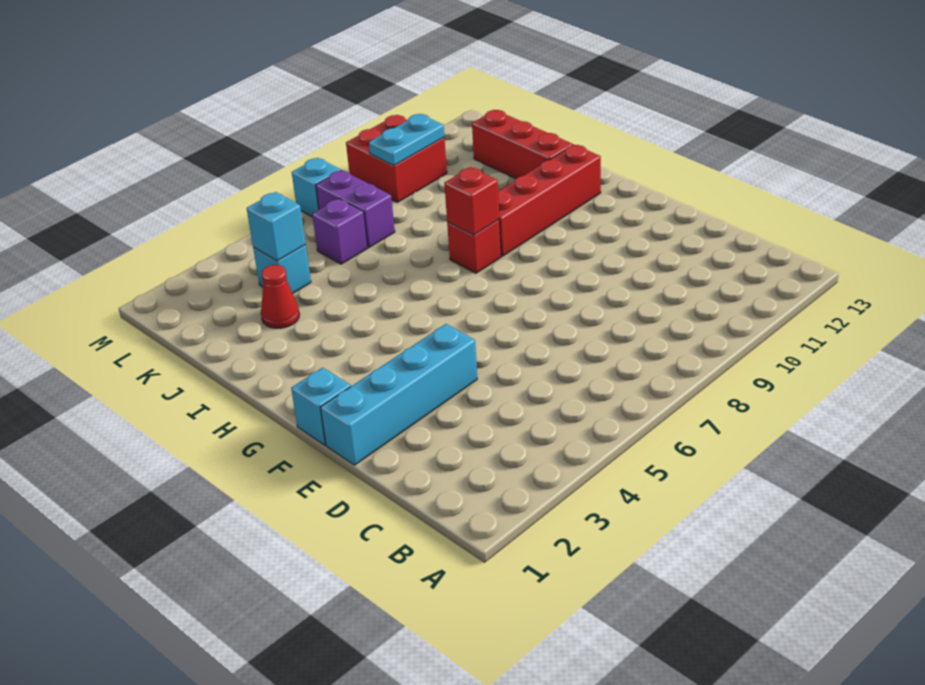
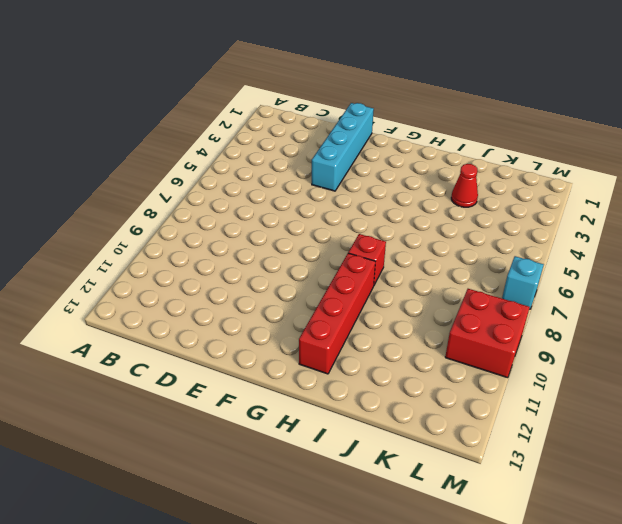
none -> cyan 1x1 brick [291,368,351,445]
none -> red 1x3 brick [472,110,573,178]
none -> cyan 1x1 brick [253,245,311,293]

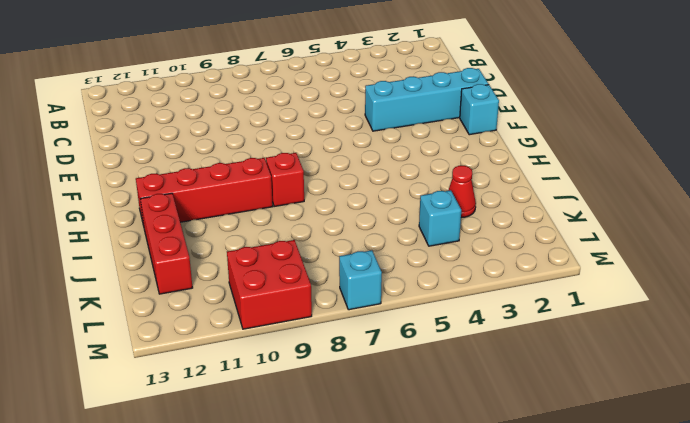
none -> purple 1x1 brick [312,199,368,264]
none -> purple 1x2 brick [316,170,395,247]
none -> red 1x1 brick [444,167,499,235]

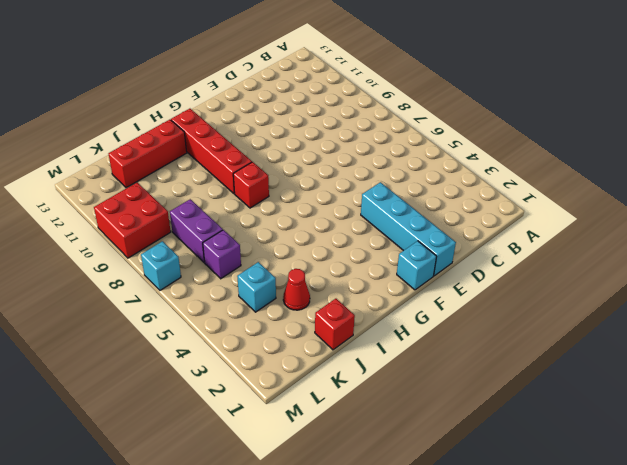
red 1x1 brick [315,299,355,350] -> red 1x1 brick moved to [444,167,499,235]
purple 1x2 brick [170,199,223,262] -> purple 1x2 brick turned to [316,170,395,247]
none -> cyan 1x1 brick [247,192,306,261]
none -> cyan 1x2 plate [369,114,444,165]

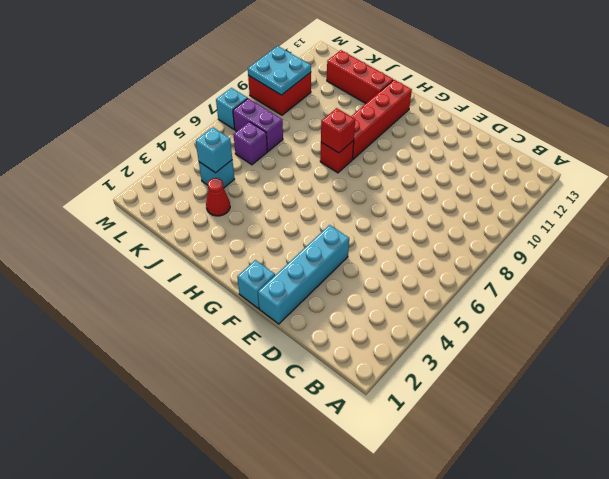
cyan 2x2 plate [248,46,311,95] -> cyan 1x2 plate [369,114,444,165]

